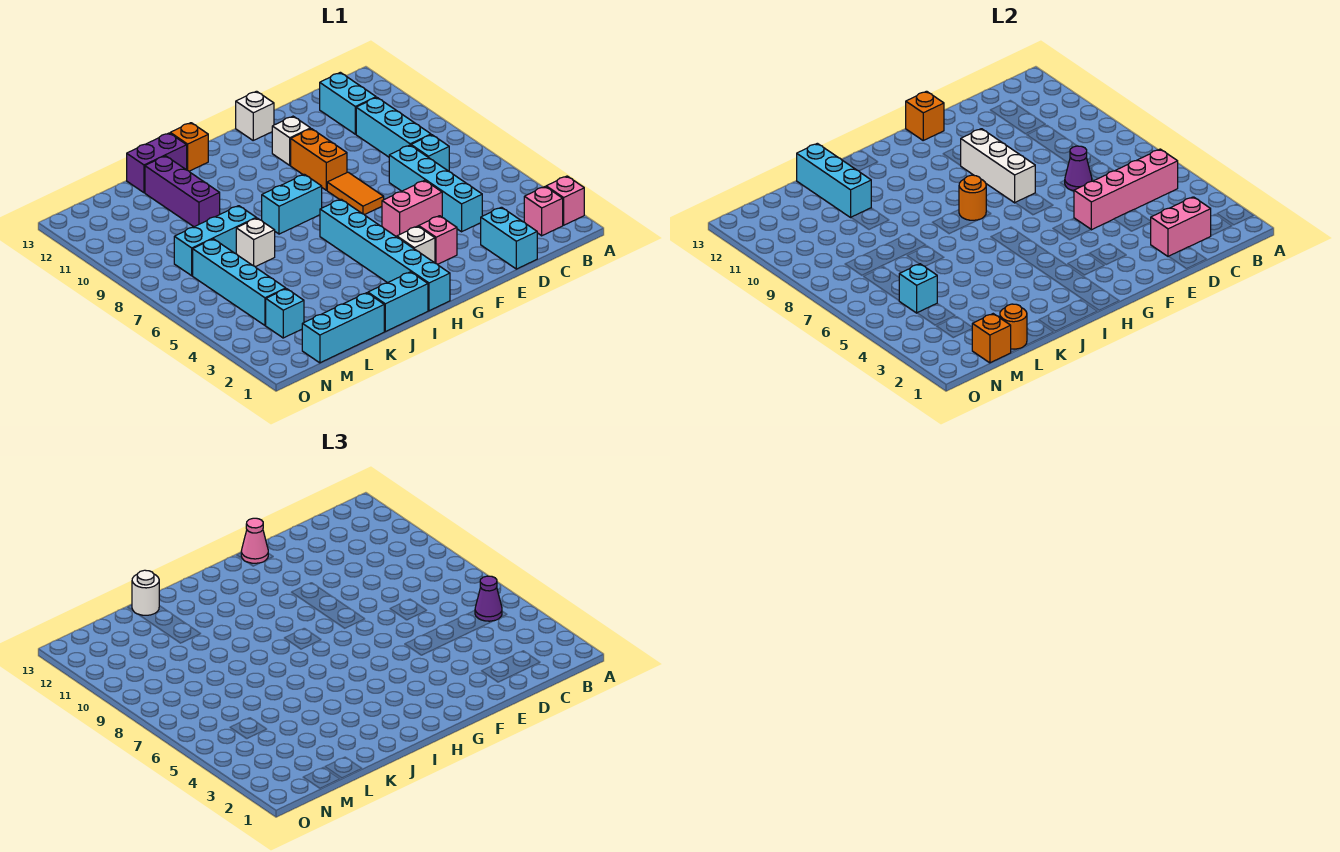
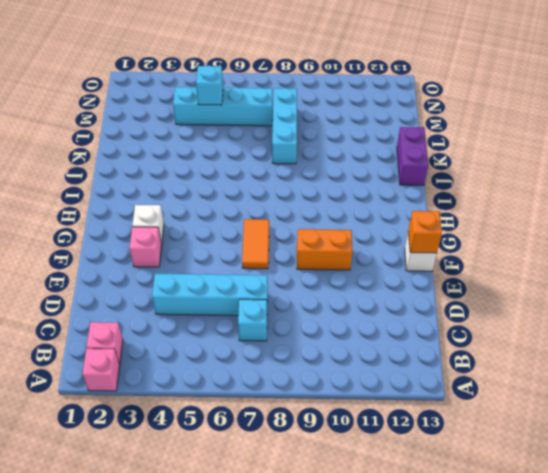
orange 1x2 tile [242,219,269,269] -> orange 1x2 tile turned to [327,172,384,215]
none -> cyan 1x3 brick [356,97,431,157]
none -> cyan 1x2 brick [320,72,376,134]
none -> cyan 1x2 brick [481,207,537,269]
none -> pink 1x2 brick [382,180,442,237]

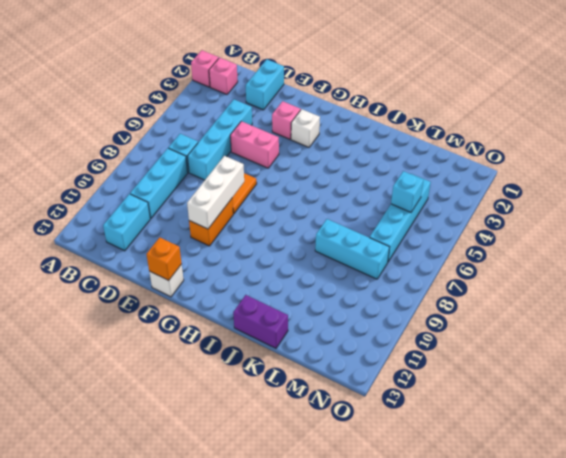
none -> white 1x1 brick [272,116,311,165]
none -> cyan 1x6 brick [320,199,450,311]
none -> cyan 1x2 brick [262,174,322,234]
none -> cyan 1x2 brick [368,272,428,332]

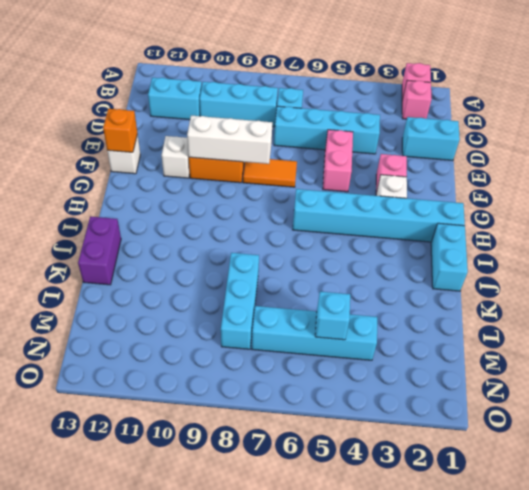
none -> cyan 1x2 brick [262,174,322,234]
none -> orange 1x1 brick [170,123,208,171]
none -> cyan 1x3 brick [302,293,384,363]
none -> white 1x1 brick [236,218,275,267]

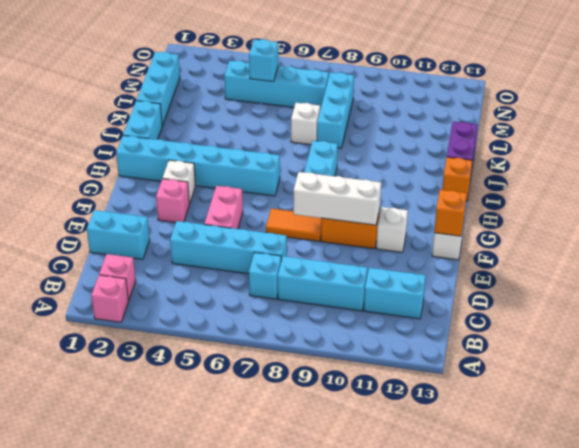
none -> purple 1x3 brick [145,156,220,227]
none -> cyan 1x1 brick [266,289,304,338]
none -> pink 1x4 brick [1074,149,1178,230]
none -> pink 1x2 brick [1150,197,1211,257]

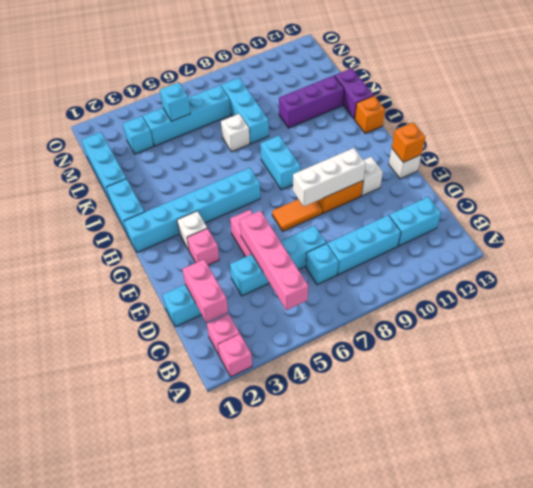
none -> purple 1x1 cone [1065,146,1092,191]
none -> orange 1x1 round brick [959,175,986,220]
none -> cyan 1x3 brick [797,143,871,217]
none -> orange 1x1 round brick [1000,304,1027,349]

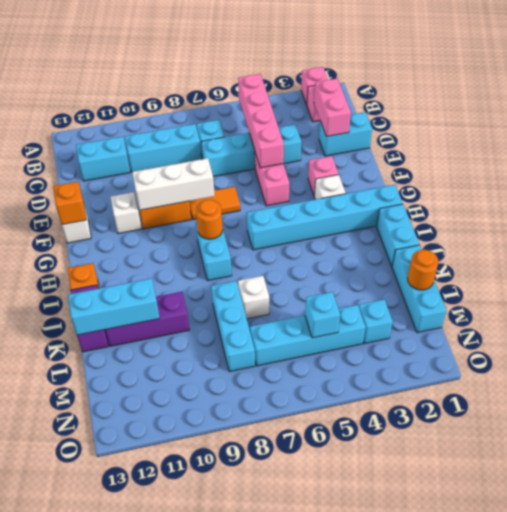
none -> purple 1x1 cone [1065,146,1092,191]
none -> orange 1x1 brick [972,314,1011,363]
none -> purple 1x1 cone [475,576,502,621]
none -> pink 1x1 cone [241,518,268,563]

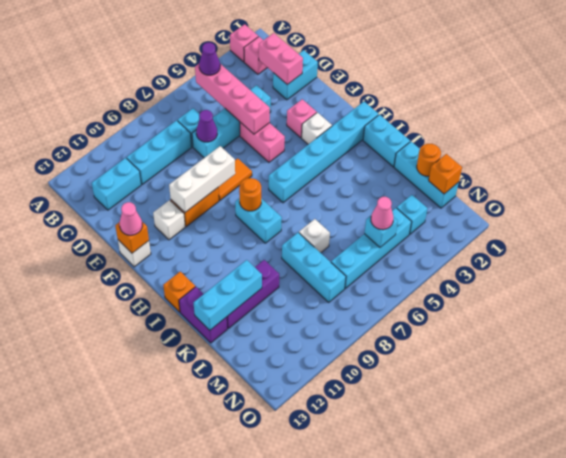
pink 1x1 cone [371,197,393,230] -> none
none -> white 1x1 round brick [132,570,159,615]

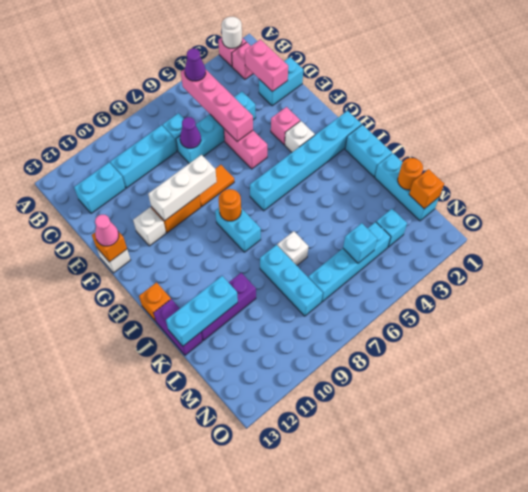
white 1x1 round brick [221,17,242,48] -> white 1x1 round brick moved to [132,570,159,615]

